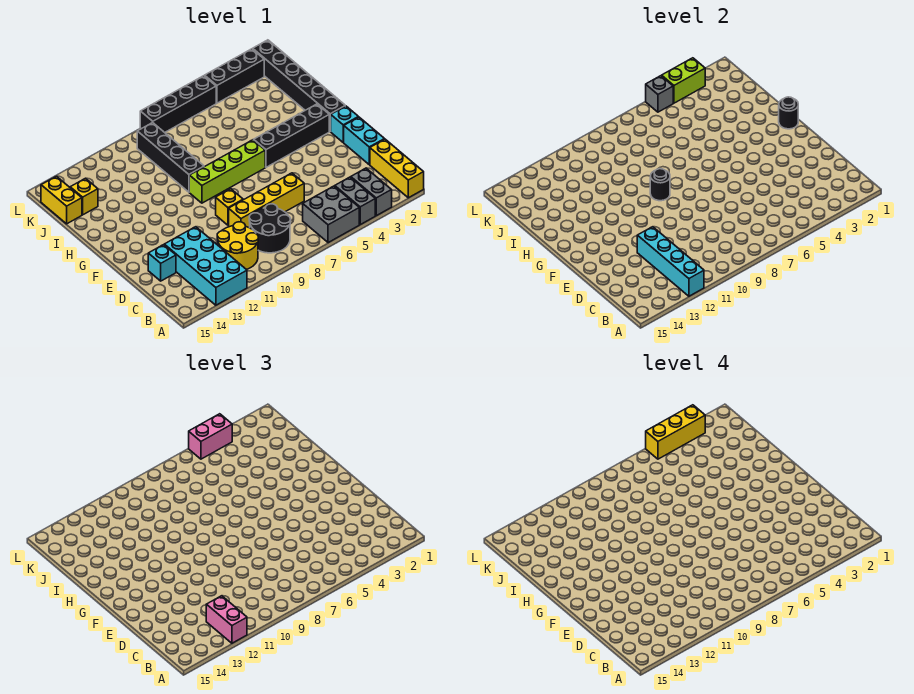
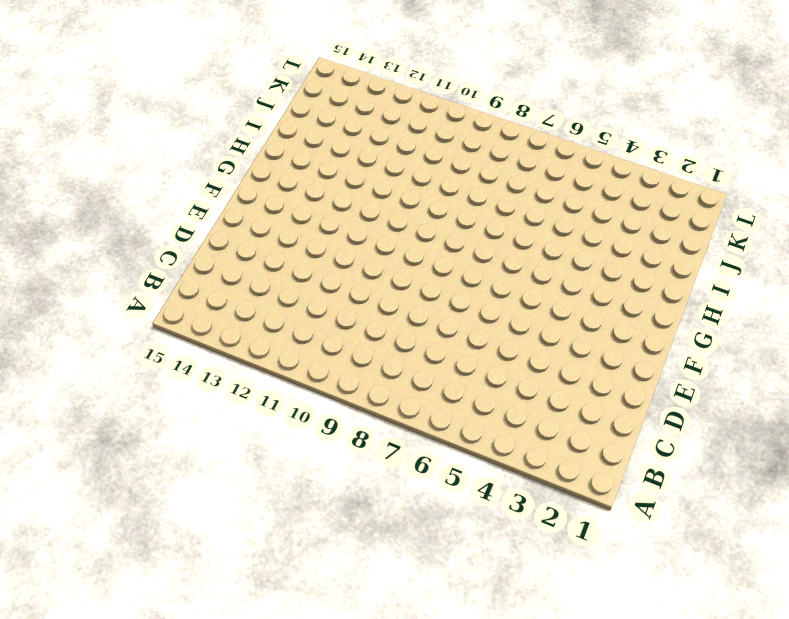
none -> yellow 1x3 brick [370,139,424,198]
none -> grey 1x2 brick [351,168,392,216]
none -> grey 1x2 brick [335,177,375,224]

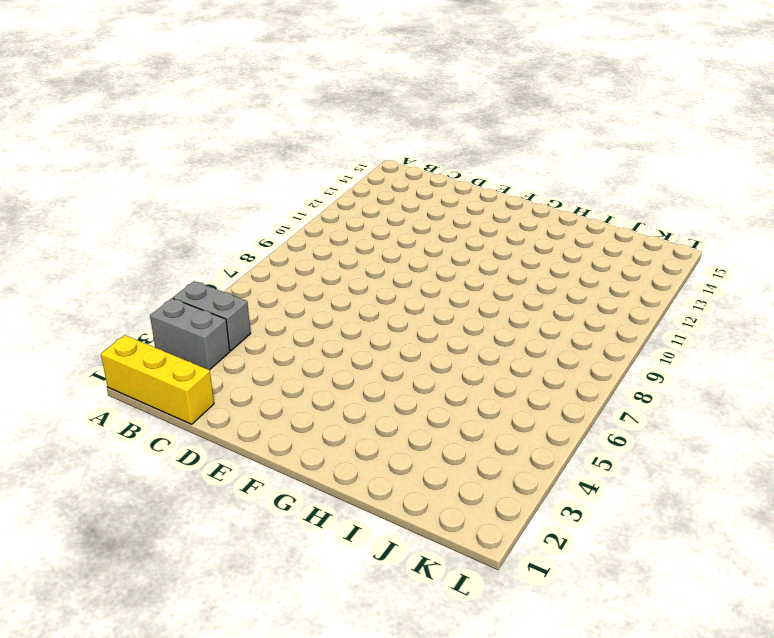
none -> grey 2x2 brick [303,186,359,243]
none -> cyan 2x4 brick [164,227,247,305]
none -> black 2x2 round brick [249,204,291,253]

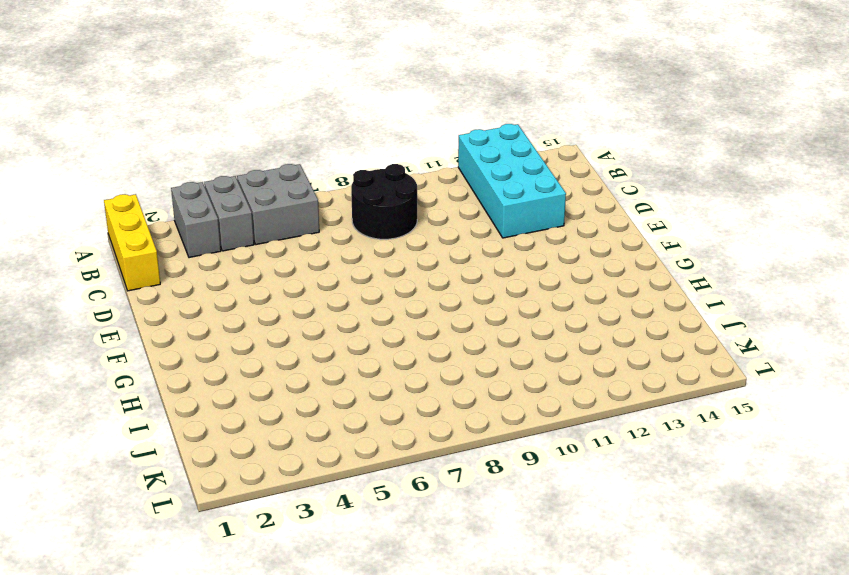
none -> yellow 2x2 round brick [217,222,258,269]
none -> cyan 1x2 brick [343,117,384,165]
none -> yellow 1x4 brick [229,173,304,228]

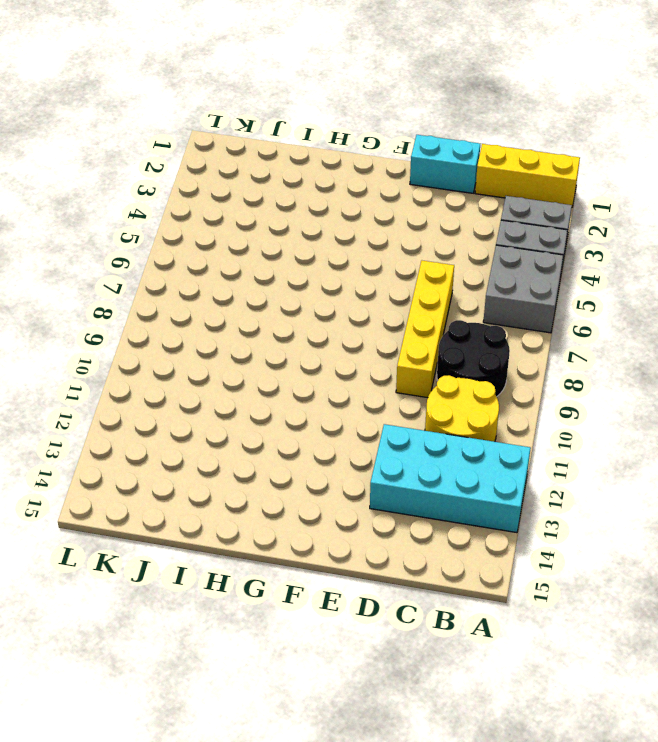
none -> cyan 1x1 brick [148,245,176,281]
none -> yellow 1x1 brick [216,189,243,225]
none -> cyan 1x1 brick [330,106,358,142]

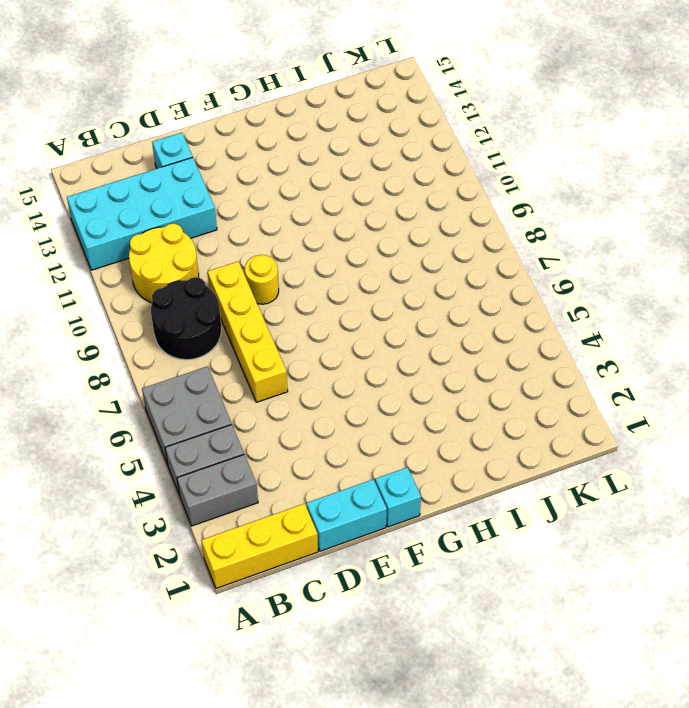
yellow 1x1 round brick [245,255,279,304] -> yellow 1x1 brick [216,189,243,225]
none -> black 1x6 brick [253,40,345,131]
none -> black 1x4 brick [254,104,329,167]
none -> lime 1x4 brick [189,140,265,203]

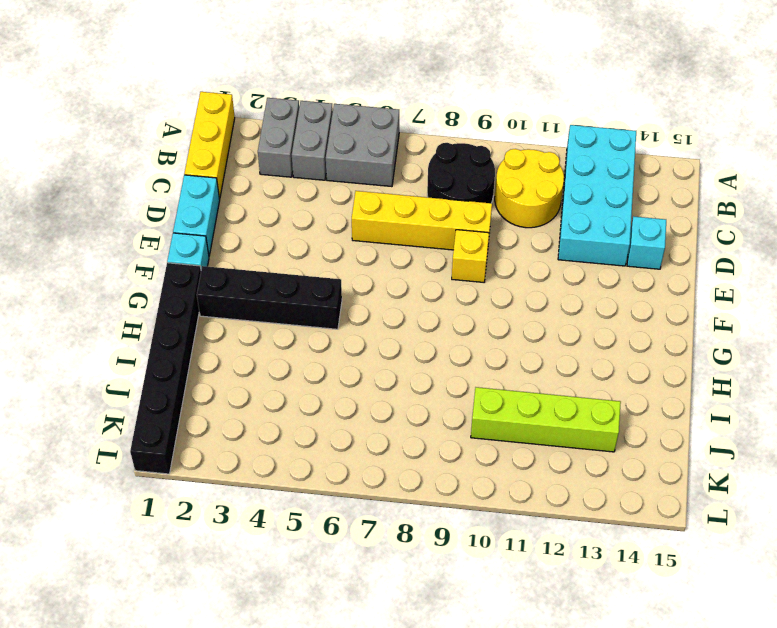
lime 1x4 brick [471,387,621,452] -> lime 1x4 brick moved to [189,140,265,203]
none -> black 1x4 brick [137,123,204,192]
none -> yellow 1x1 brick [70,178,98,215]
none -> yellow 1x2 brick [41,176,82,224]

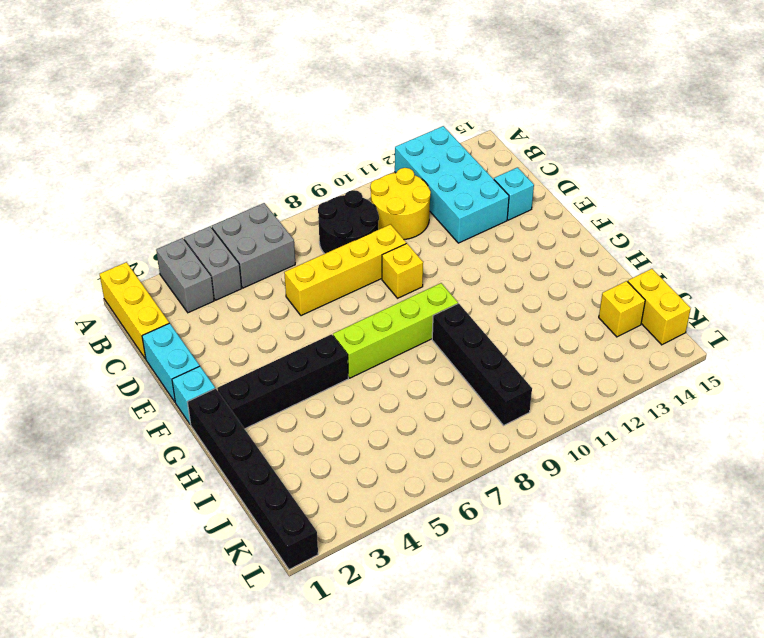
none -> black 1x3 brick [205,49,264,103]
none -> black 1x4 brick [140,76,216,132]
none -> cyan 1x4 brick [637,227,704,296]

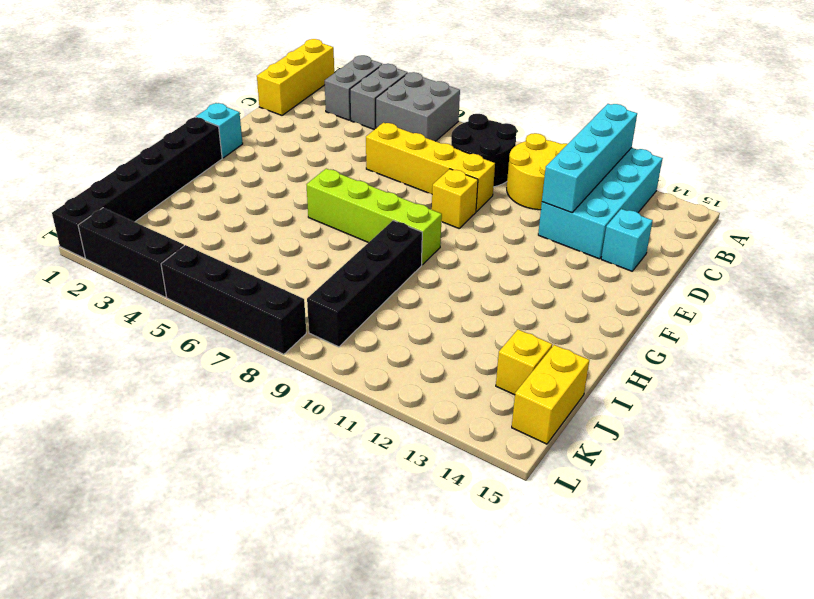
none -> cyan 1x2 brick [343,117,384,165]
none -> black 1x4 brick [254,104,329,167]
none -> black 1x1 round brick [779,97,798,129]

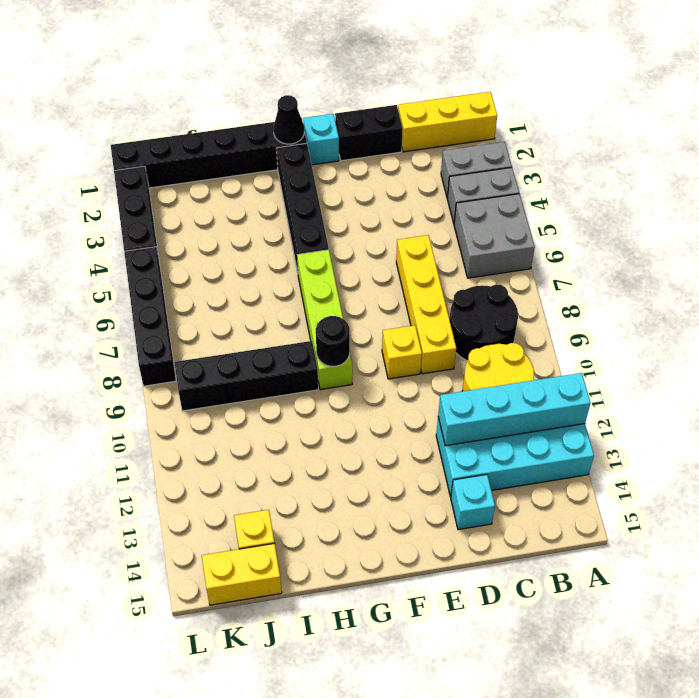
black 1x2 brick [335,105,403,161] -> cyan 1x2 brick [343,117,384,165]
black 1x1 cone [274,95,304,144] -> black 1x1 round brick [779,97,798,129]
none -> lime 1x2 brick [662,58,705,103]
none -> grey 1x1 brick [646,76,673,112]
none -> pink 1x2 brick [206,596,247,643]

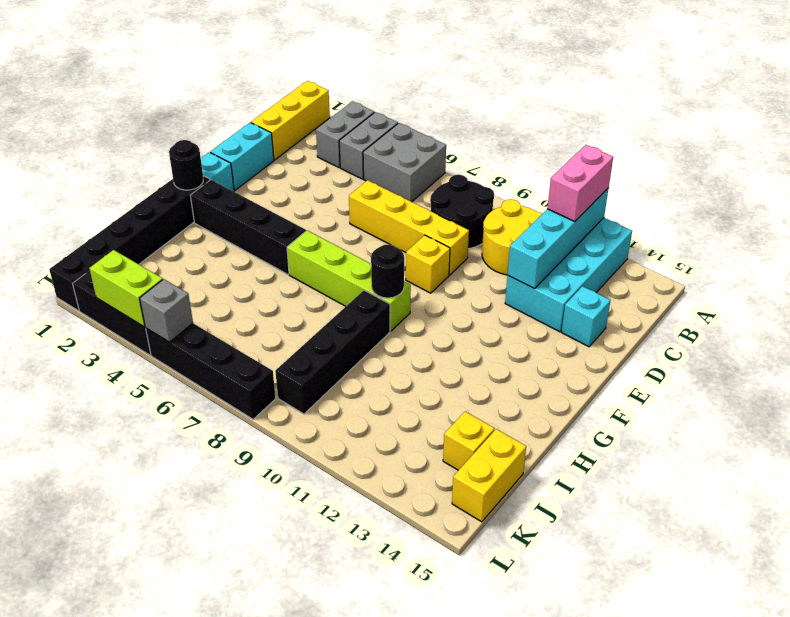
none -> pink 1x2 brick [189,414,232,459]
none -> yellow 1x3 brick [646,405,705,459]

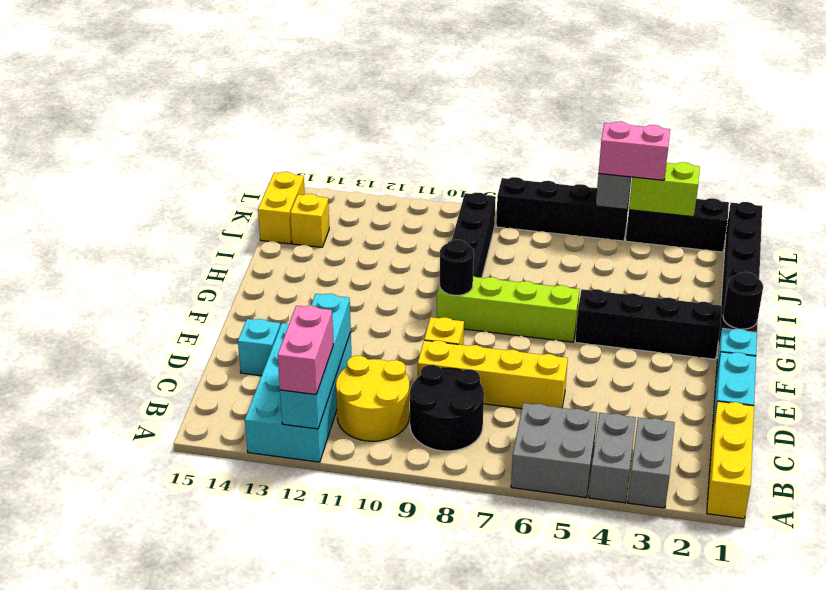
none -> yellow 1x3 brick [646,405,705,459]

